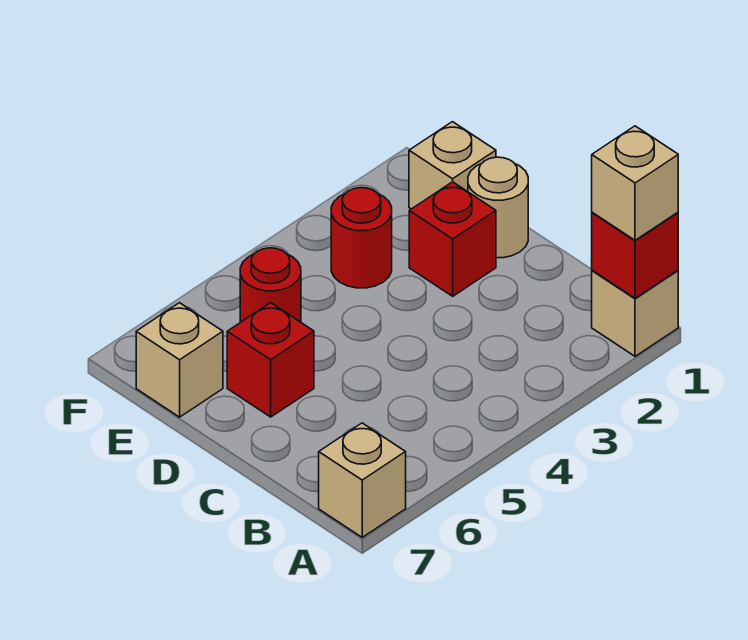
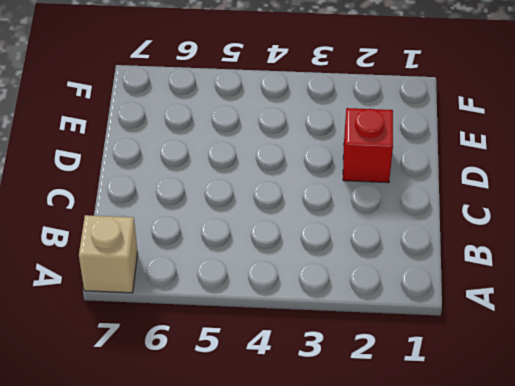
none -> tan 1x1 brick [592,270,678,356]
none -> tan 1x1 round brick [468,157,528,258]

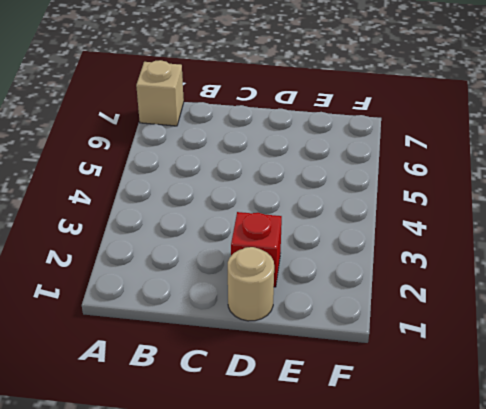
none -> tan 1x1 brick [592,270,678,356]
none -> red 1x1 brick [227,303,314,417]

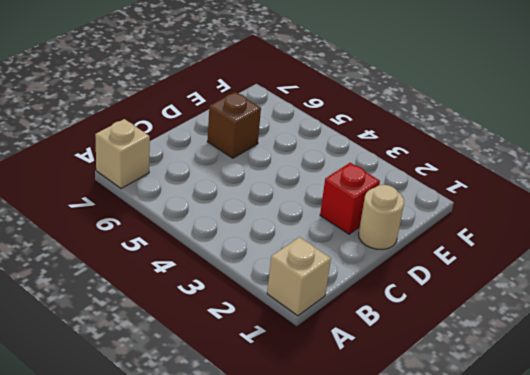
brown 1x1 brick [207,92,261,158] -> red 1x1 brick [227,303,314,417]
none -> tan 1x1 brick [409,122,496,209]
none -> red 1x1 round brick [331,188,392,288]

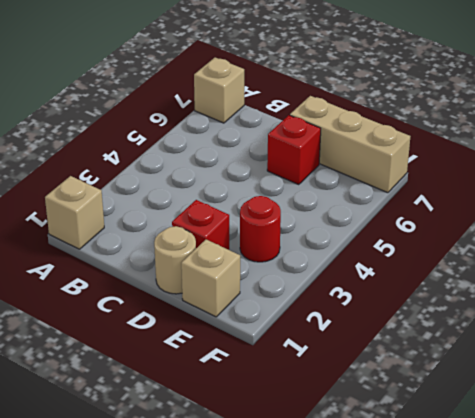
tan 1x3 brick [290,96,411,193] -> tan 1x1 brick [136,303,223,417]
none -> red 1x1 round brick [240,248,301,322]
none -> red 1x1 brick [592,212,678,298]

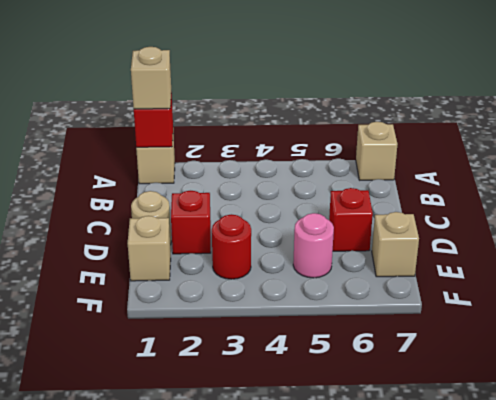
pink 1x1 round brick [293,213,334,278] -> red 1x1 round brick [240,248,301,322]

